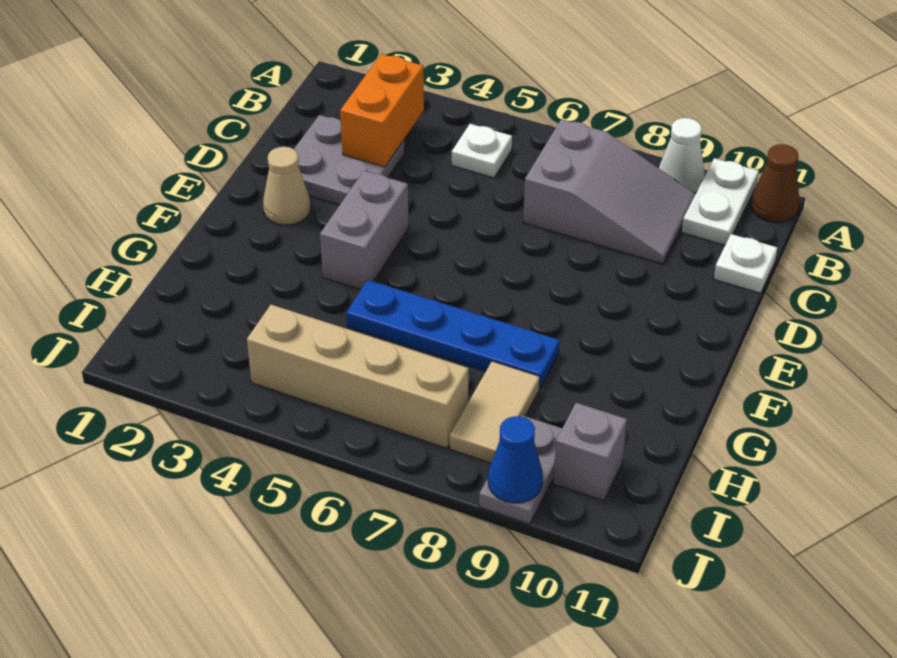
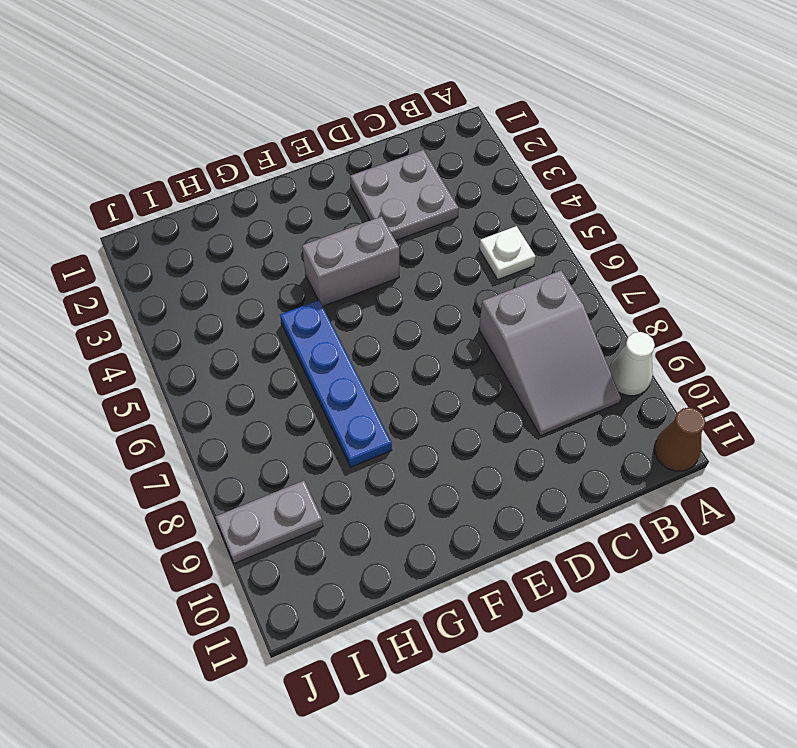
none -> white 1x2 plate [682,158,759,245]
none -> white 1x1 plate [714,234,777,293]
none -> tan 1x1 cone [263,147,311,225]

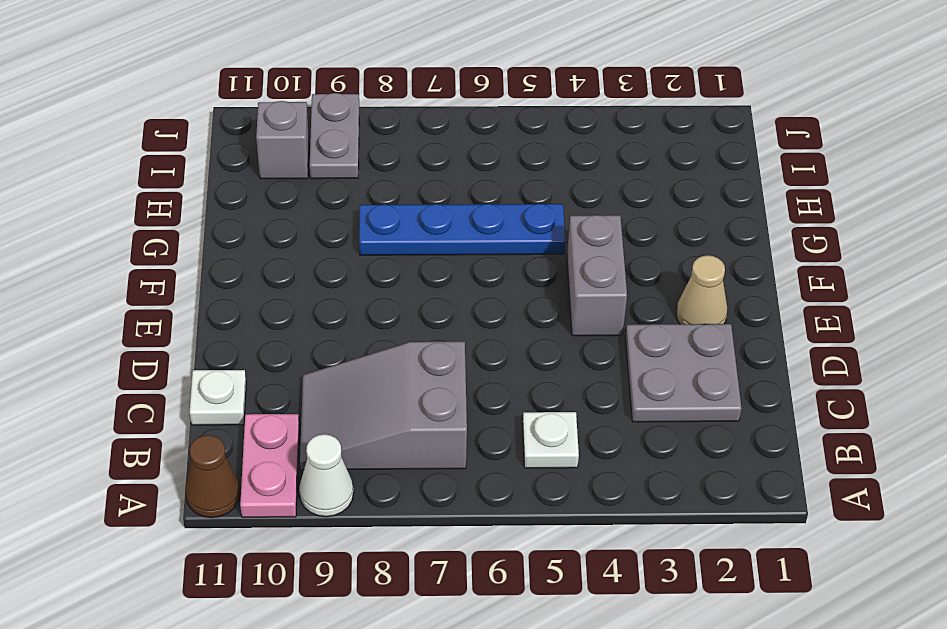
pink 1x2 plate [240,414,299,517] -> white 1x2 plate [682,158,759,245]
none -> tan 1x2 tile [450,361,540,463]
none -> tan 1x4 brick [247,305,468,448]
none -> orange 1x2 brick [340,54,424,167]

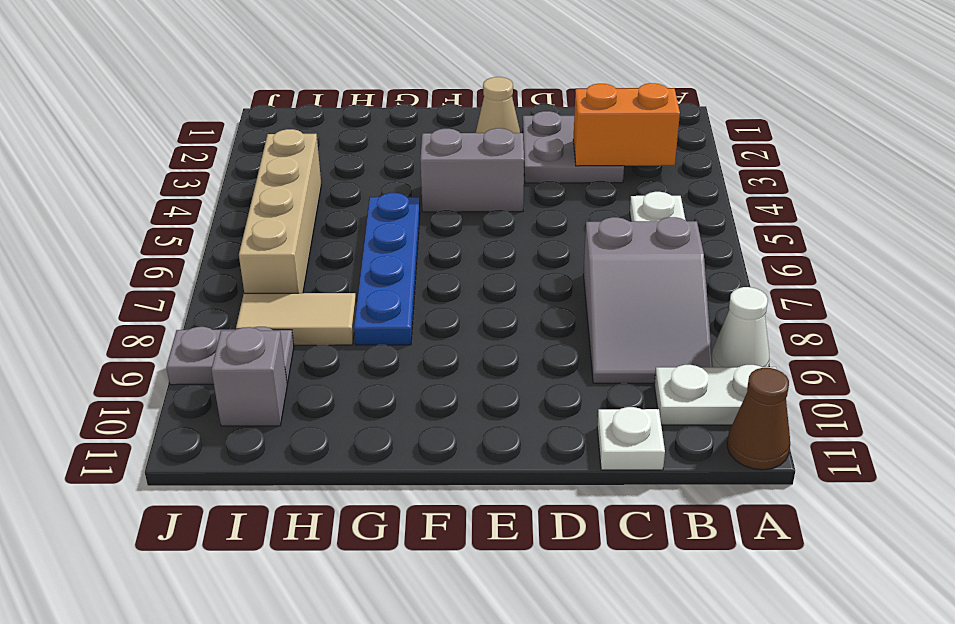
none -> blue 1x1 cone [488,416,543,503]

